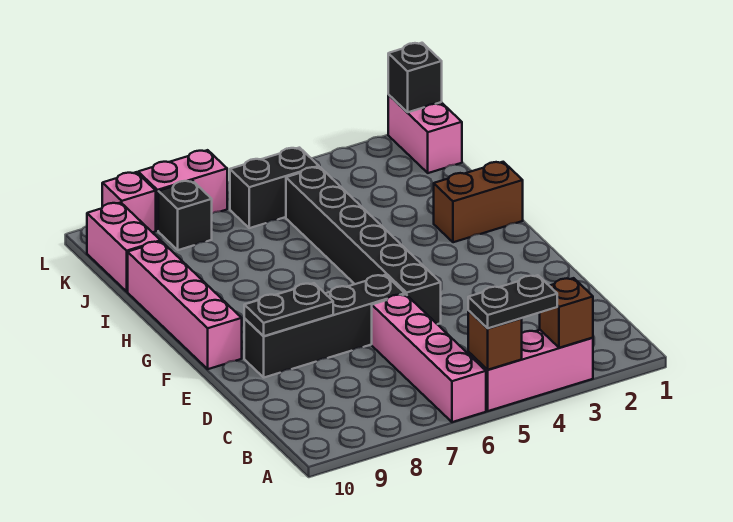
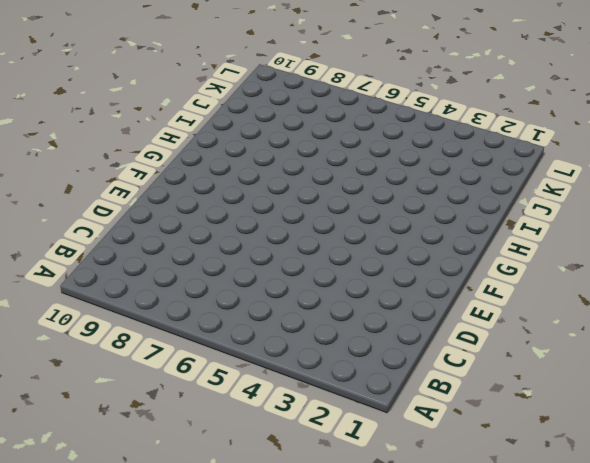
none -> pink 1x3 brick [468,330,593,411]
none -> pink 1x4 brick [372,294,486,422]
none -> black 1x6 brick [286,167,441,324]

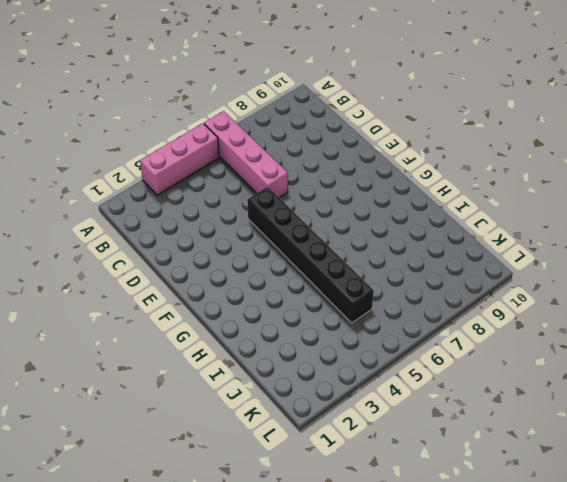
none -> black 1x4 brick [244,275,405,378]
none -> pink 1x4 brick [128,241,242,369]
none -> brown 1x2 brick [434,162,523,242]

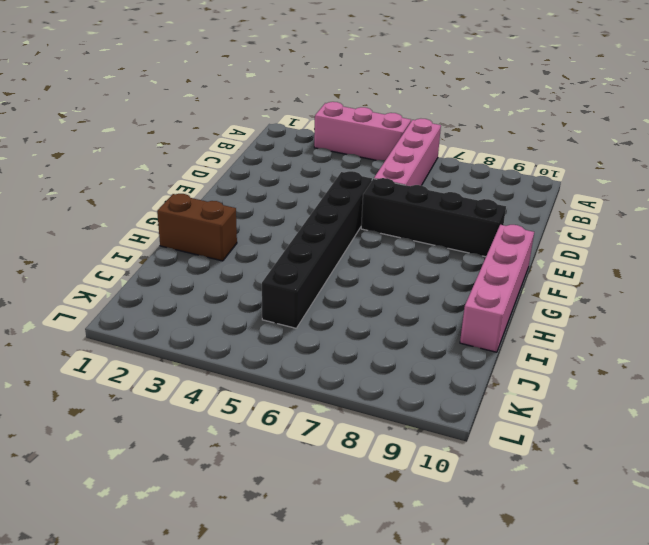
none -> pink 1x2 brick [87,203,161,291]
none -> pink 1x2 brick [388,95,462,173]
none -> black 1x2 brick [230,148,319,228]

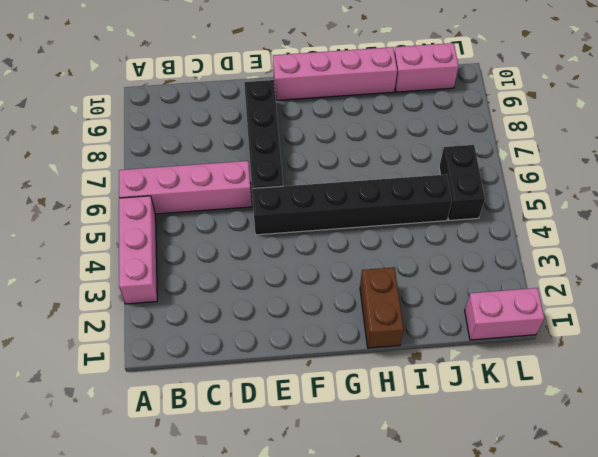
none -> black 1x1 brick [158,181,212,250]
none -> pink 1x2 brick [138,150,227,231]
none -> pink 1x1 brick [102,172,156,233]

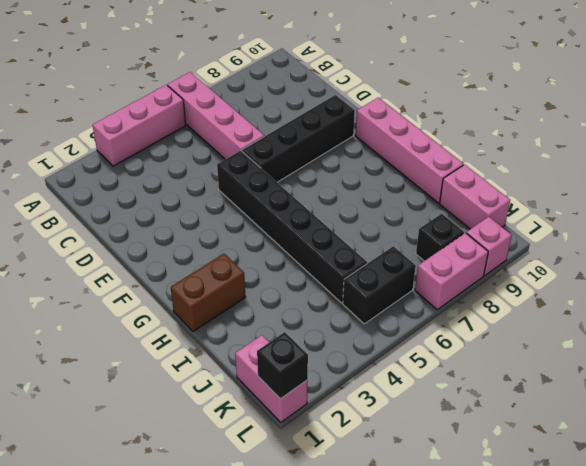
none -> brown 1x1 brick [540,278,593,348]
none -> brown 1x1 brick [468,311,522,370]
none -> black 1x2 plate [244,283,333,336]

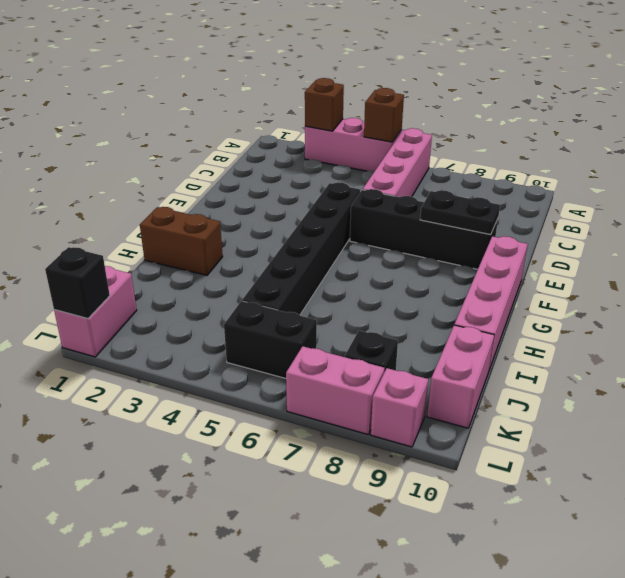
none -> black 1x2 plate [468,275,557,328]

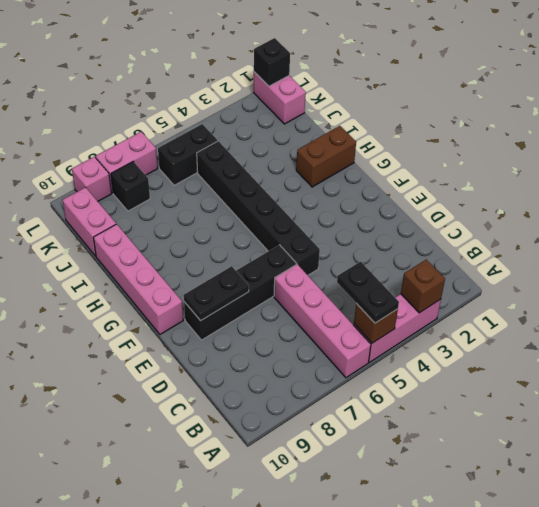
black 1x2 plate [337,261,399,323] -> black 1x2 plate turned to [468,275,557,328]

